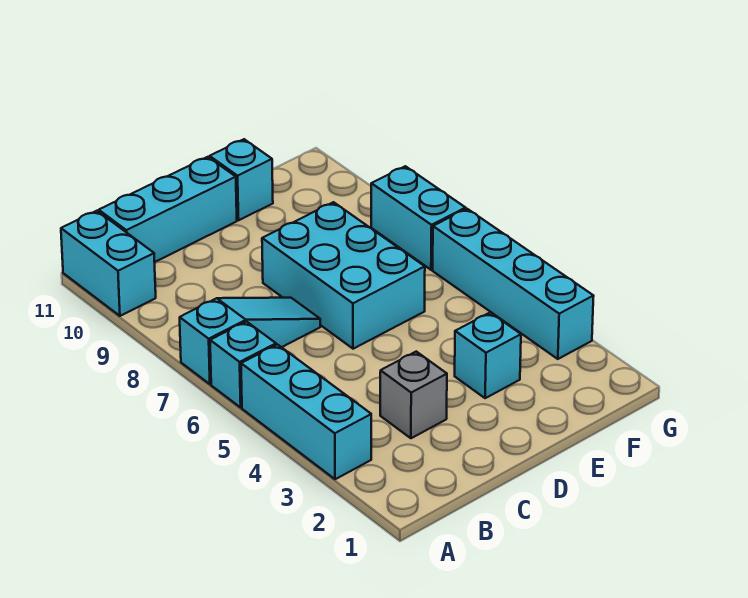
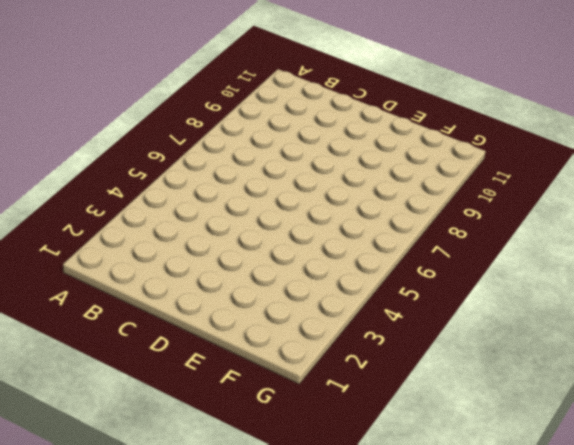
none -> cyan 1x3 brick [241,345,371,479]
none -> cyan 1x1 brick [210,322,276,407]

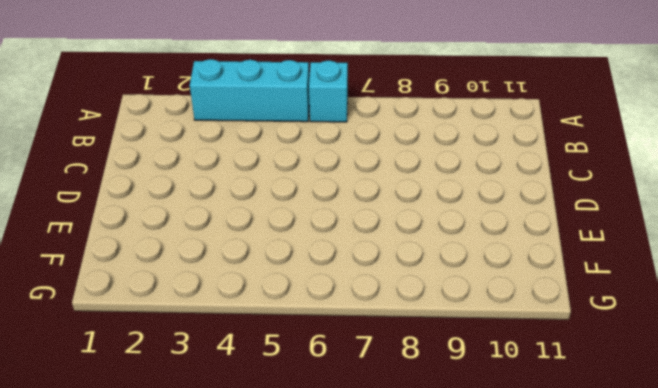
none -> cyan 1x3 slope [180,298,320,384]
none -> cyan 1x2 brick [61,211,156,316]

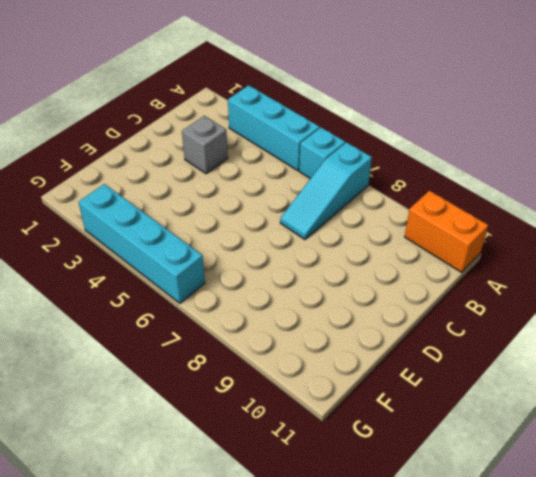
orange 1x2 brick [405,191,488,272] -> cyan 1x2 brick [61,211,156,316]
none -> cyan 1x3 brick [99,157,237,262]
none -> cyan 2x3 brick [262,202,425,349]

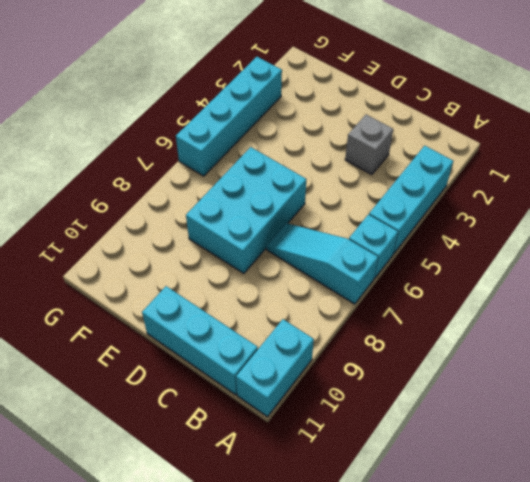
none -> cyan 1x1 brick [455,313,521,398]
none -> cyan 1x1 brick [210,139,273,220]

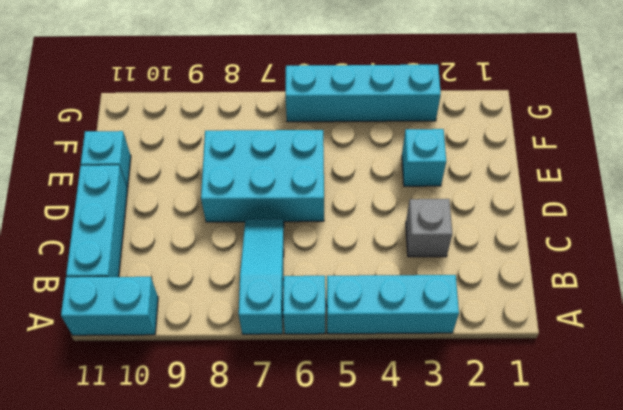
none -> cyan 1x2 brick [371,166,466,270]

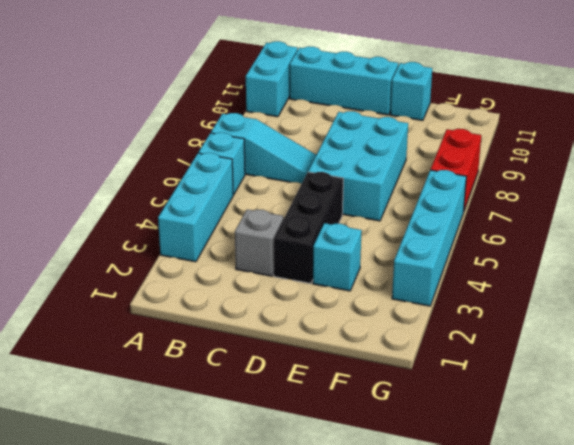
black 1x3 brick [274,172,343,284] -> none
red 1x2 brick [431,129,481,210] -> cyan 1x2 brick [371,166,466,270]

